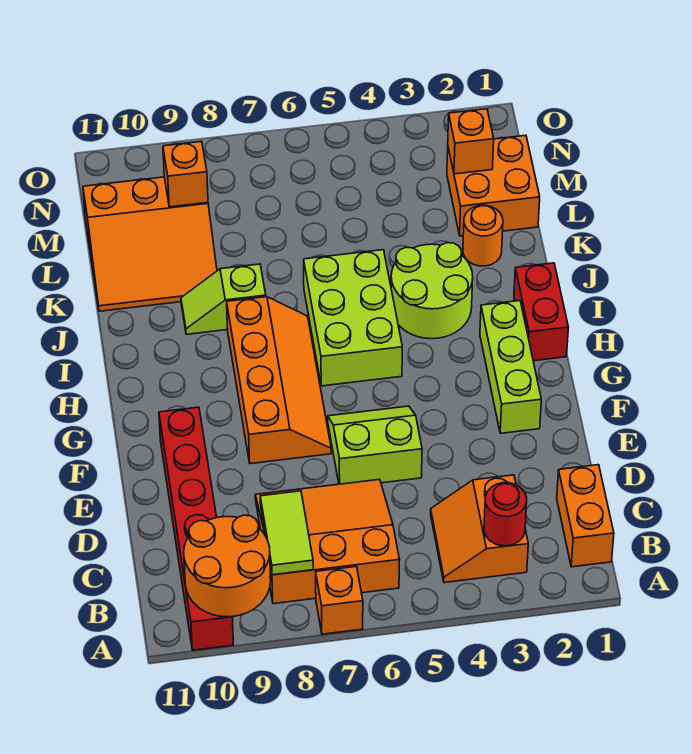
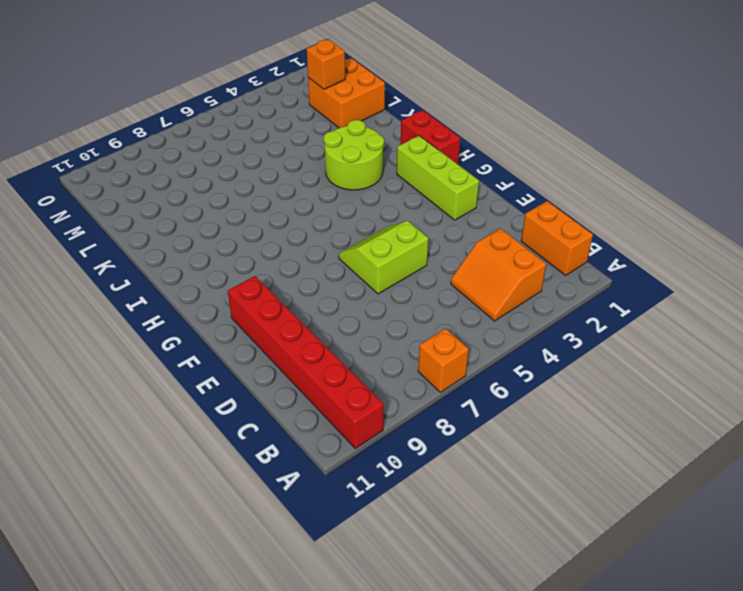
none -> orange 3x3 slope [255,479,400,604]
none -> orange 2x4 slope [227,297,331,464]
none -> lime 2x3 brick [304,250,402,386]

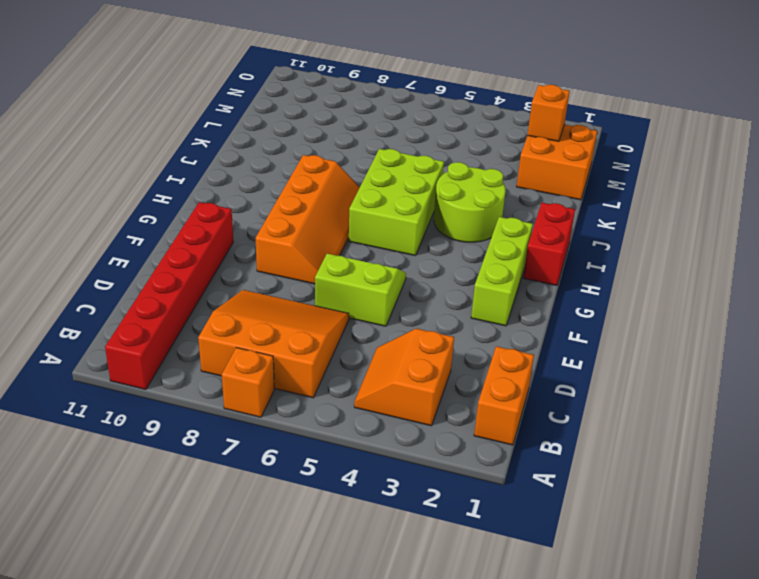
none -> lime 1x2 slope [181,264,266,334]
none -> orange 1x1 round brick [463,205,503,266]
none -> orange 3x3 slope [83,177,217,311]

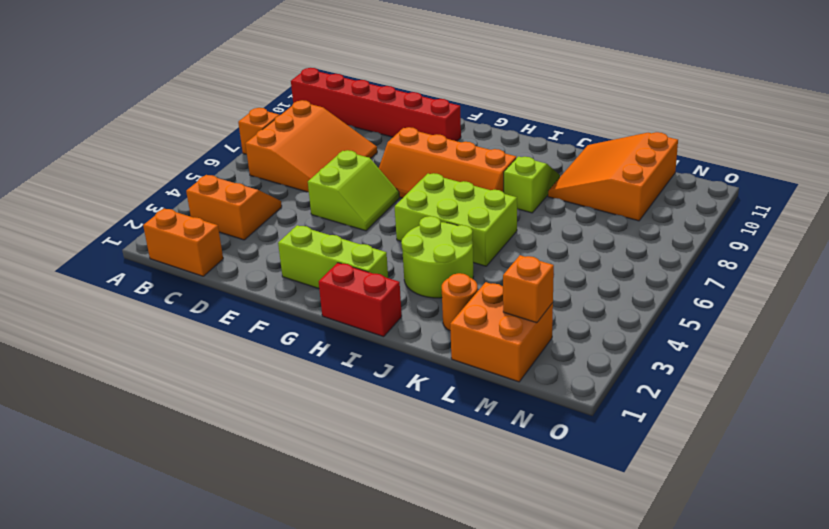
none -> orange 2x2 round brick [184,515,271,617]
none -> red 1x1 round brick [484,483,527,546]
none -> lime 1x2 tile [260,491,313,575]

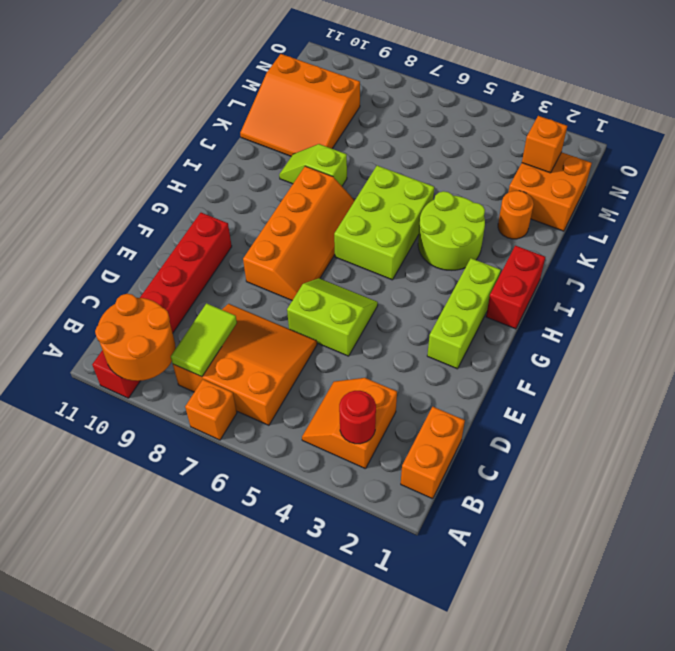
none -> orange 1x1 brick [163,141,208,207]

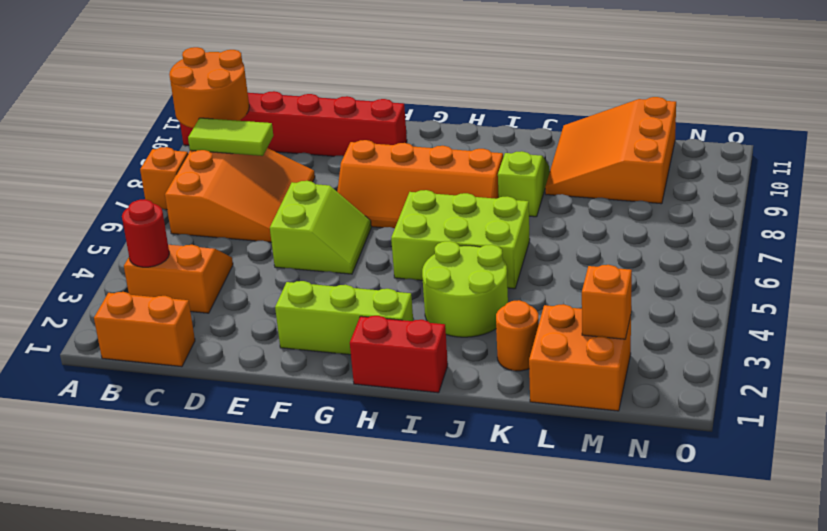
none -> orange 1x1 brick [163,141,208,207]

